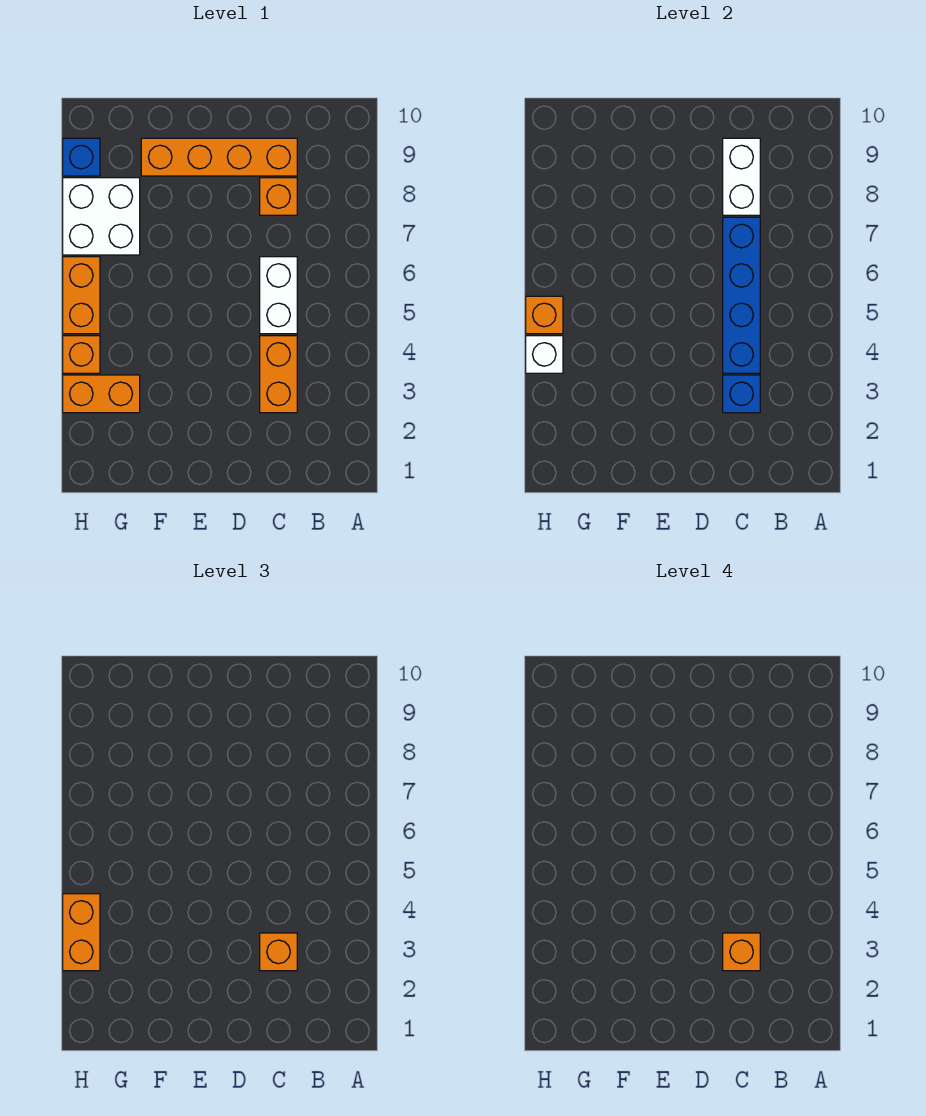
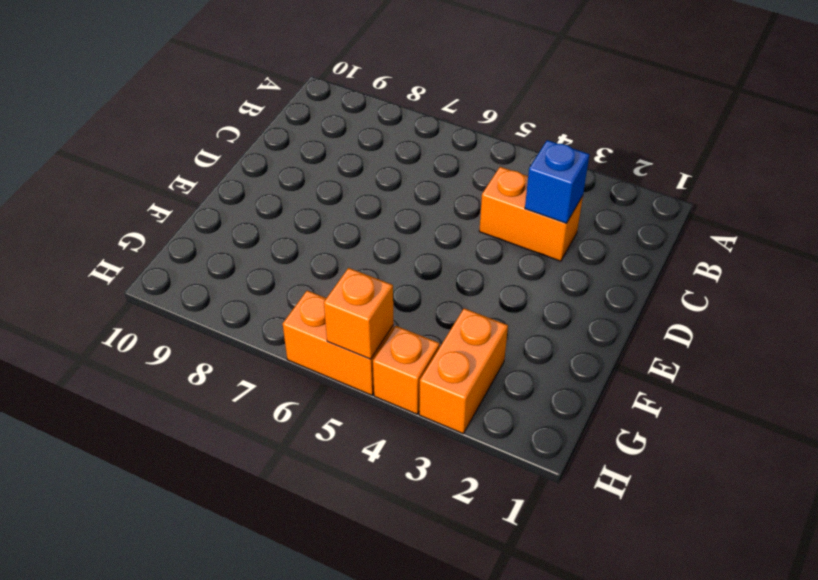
none -> white 1x2 brick [260,257,297,334]
none -> orange 1x1 brick [260,178,297,215]
none -> orange 1x4 brick [141,138,297,176]

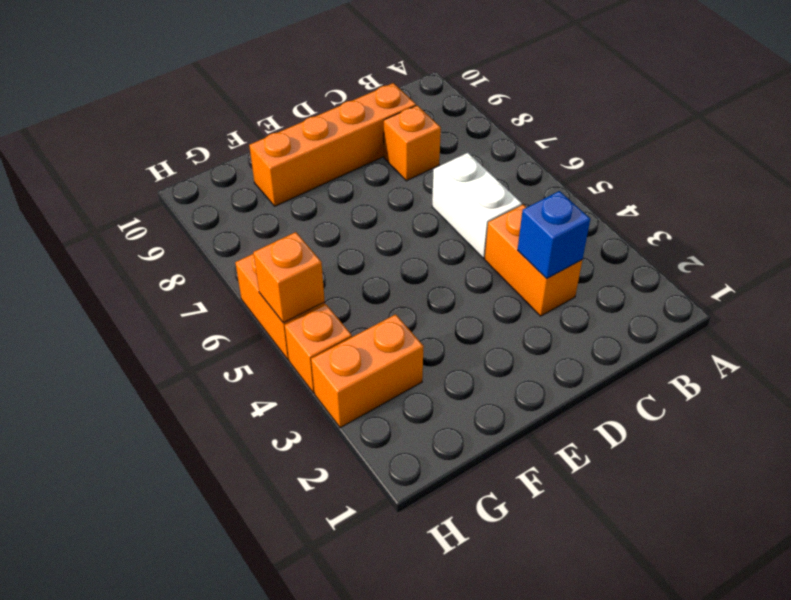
none -> white 2x2 brick [63,178,140,255]
none -> blue 1x1 brick [63,138,100,176]
none -> blue 1x4 brick [723,217,760,373]

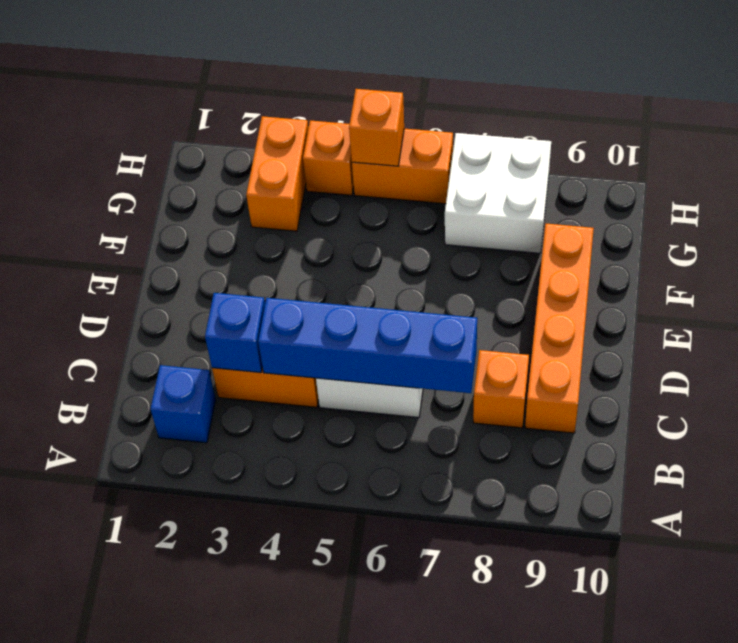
blue 1x1 brick [151,365,216,443] -> blue 1x1 brick moved to [63,138,100,176]
none -> white 1x2 brick [723,138,760,215]
none -> white 1x1 brick [526,336,563,373]
none -> orange 1x1 brick [260,933,297,971]

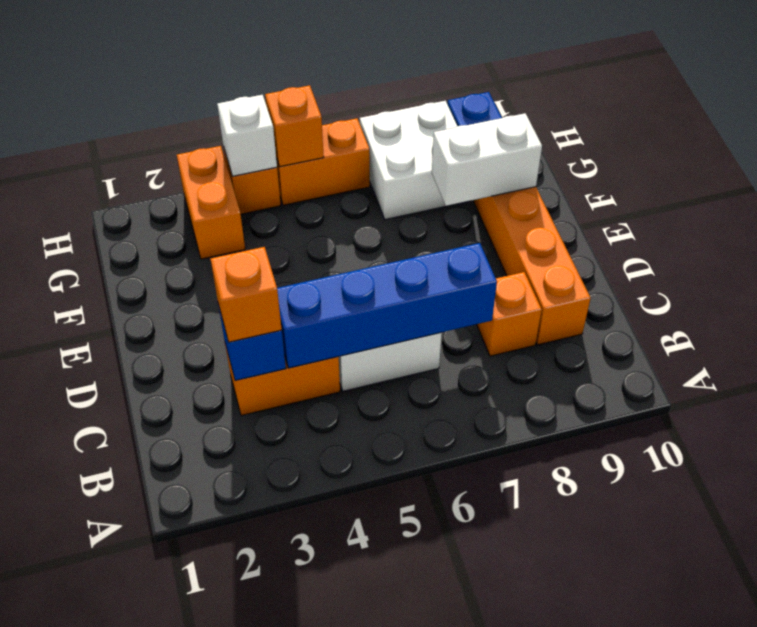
white 1x2 brick [432,113,542,206] -> white 1x2 brick moved to [723,138,760,215]
none -> orange 1x2 brick [63,894,100,971]
none -> orange 1x1 brick [723,933,760,971]

